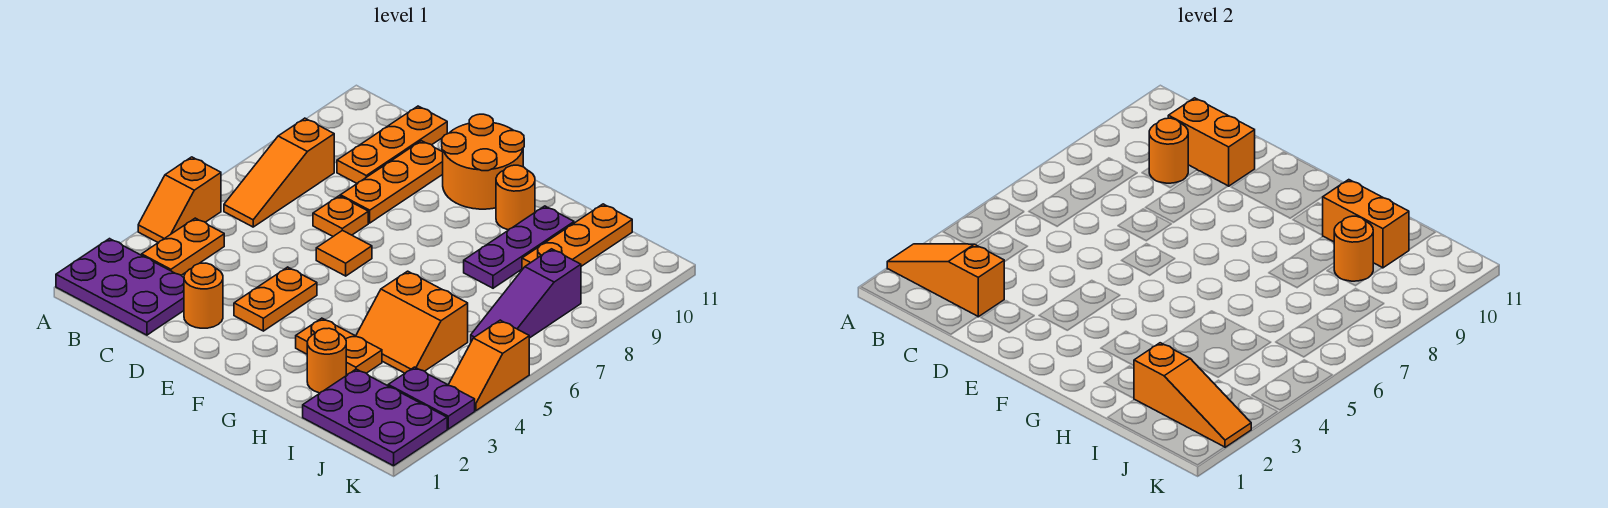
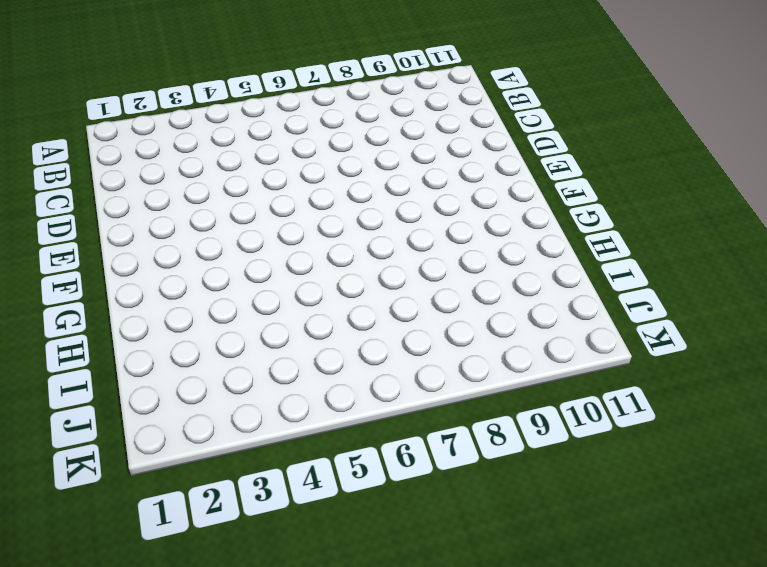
none -> purple 2x3 plate [56,239,184,335]
none -> orange 1x2 slope [138,157,221,243]
none -> orange 1x2 plate [142,218,224,275]

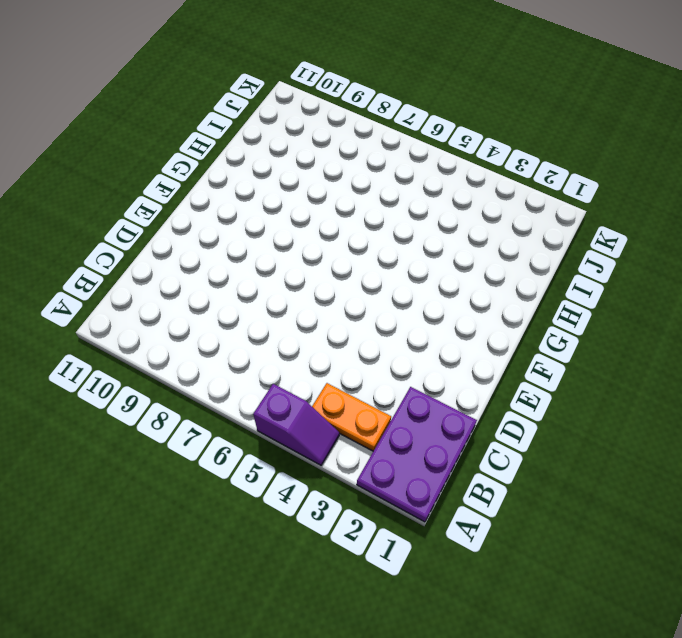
purple 1x2 slope [253,384,339,465] -> orange 1x2 slope [138,157,221,243]
none -> orange 1x3 slope [224,118,334,227]
none -> orange 1x3 plate [337,106,447,183]
none -> orange 1x1 round brick [184,263,223,328]

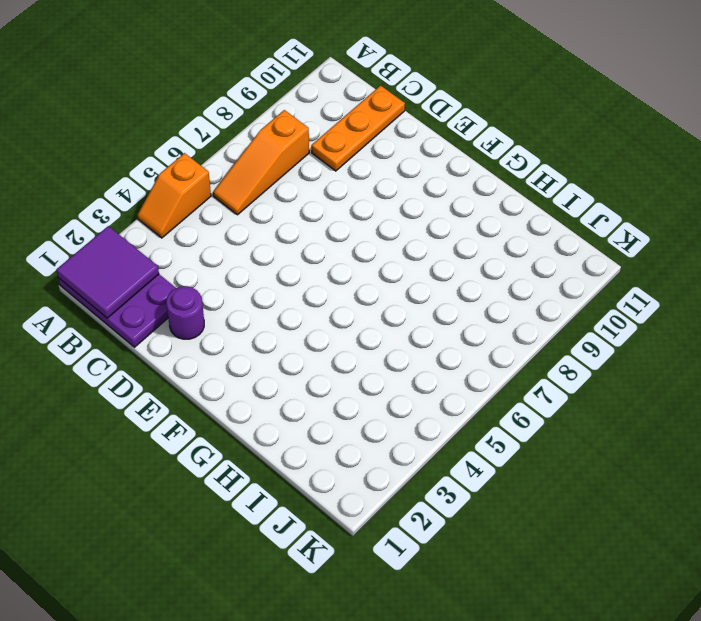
purple 2x2 tile [56,226,159,318] -> orange 1x3 slope [887,244,1004,317]
purple 1x1 round brick [166,286,204,339] -> orange 1x1 round brick [184,263,223,328]
none -> orange 1x2 plate [142,218,224,275]
none -> orange 1x1 plate [313,196,368,236]
none -> orange 1x3 plate [340,141,443,223]

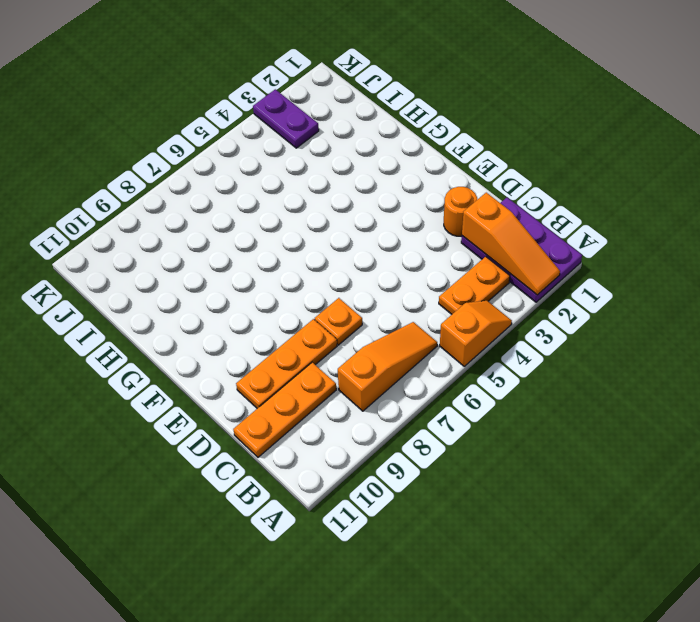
none -> orange 1x2 plate [234,267,317,331]
none -> orange 1x1 tile [316,230,372,276]
none -> orange 2x2 round brick [442,114,524,209]

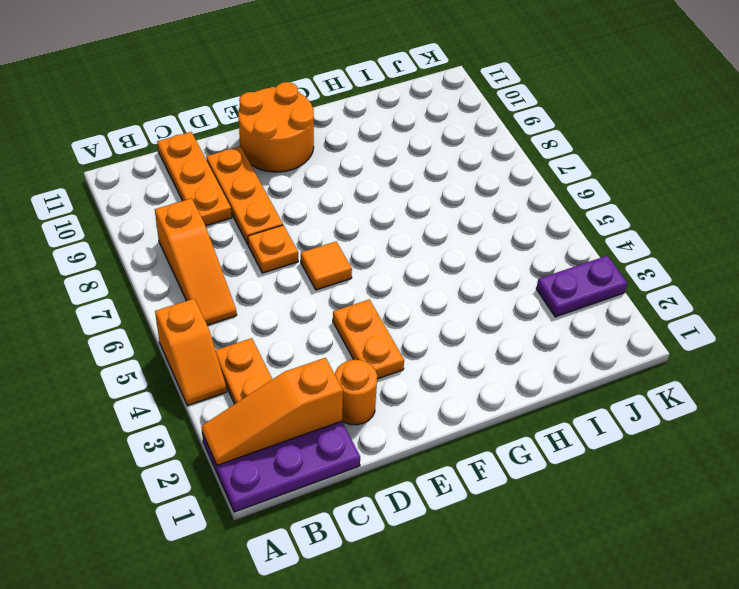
none -> orange 1x2 plate [296,318,382,375]
none -> orange 1x1 round brick [496,165,535,230]
none -> orange 1x1 round brick [307,328,346,393]

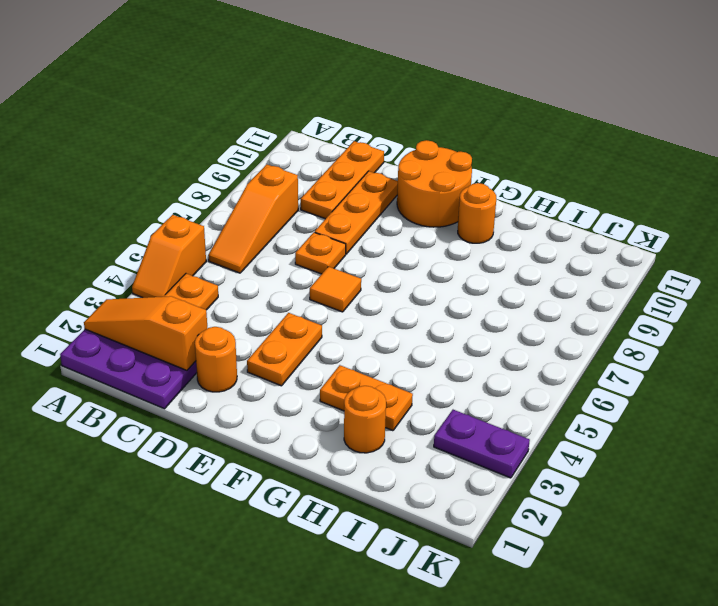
none -> orange 2x2 slope [356,271,468,373]
none -> purple 1x3 plate [464,206,574,288]
none -> purple 2x3 plate [303,369,447,466]

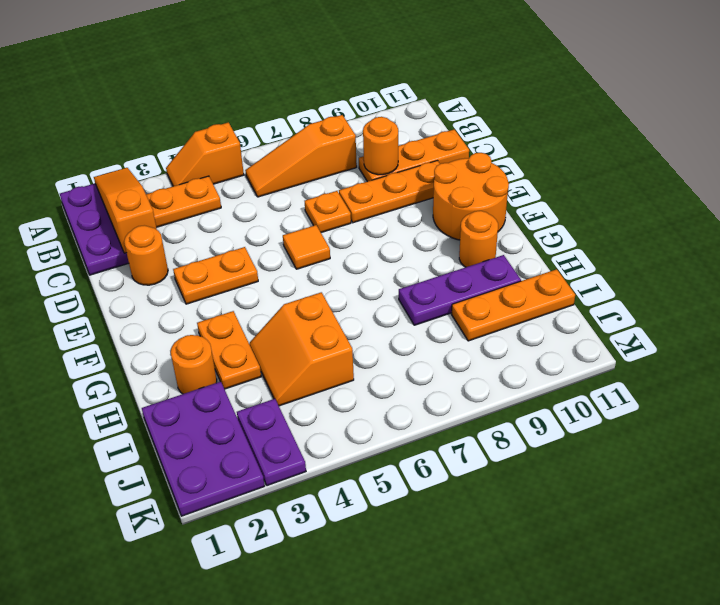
none -> purple 1x3 slope [471,249,581,341]
none -> orange 1x2 slope [448,320,529,411]
none -> orange 1x2 brick [1168,98,1255,186]

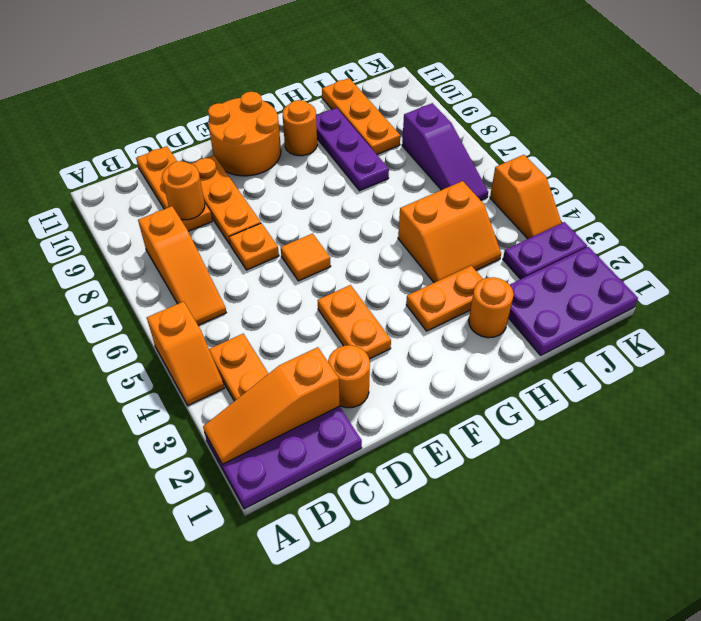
none -> orange 1x2 brick [1168,98,1255,186]
none -> orange 1x2 brick [1323,180,1409,268]
none -> orange 1x3 slope [1134,343,1251,447]

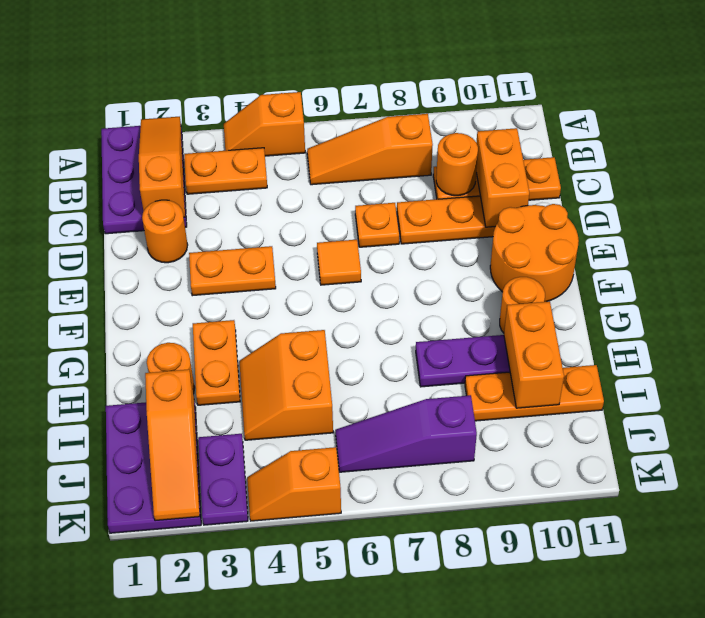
none -> orange 1x1 round brick [1334,216,1373,281]

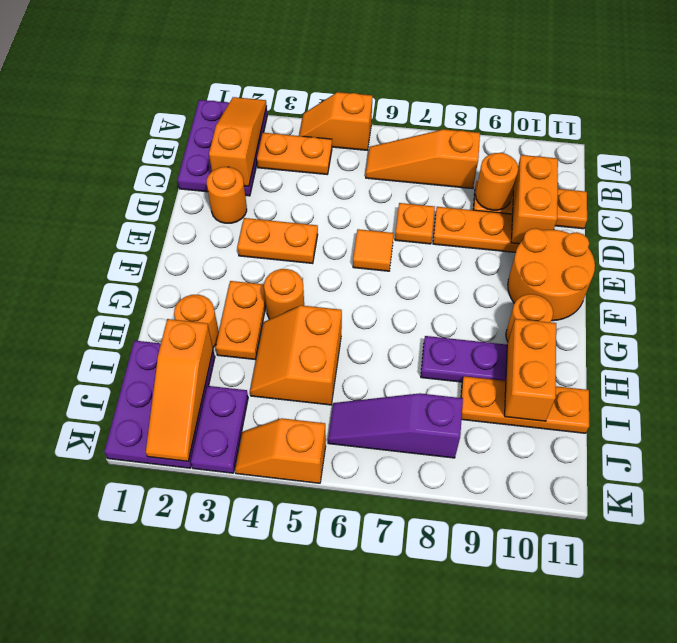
orange 1x1 round brick [264,269,304,319] -> orange 1x1 round brick moved to [1334,216,1373,281]

